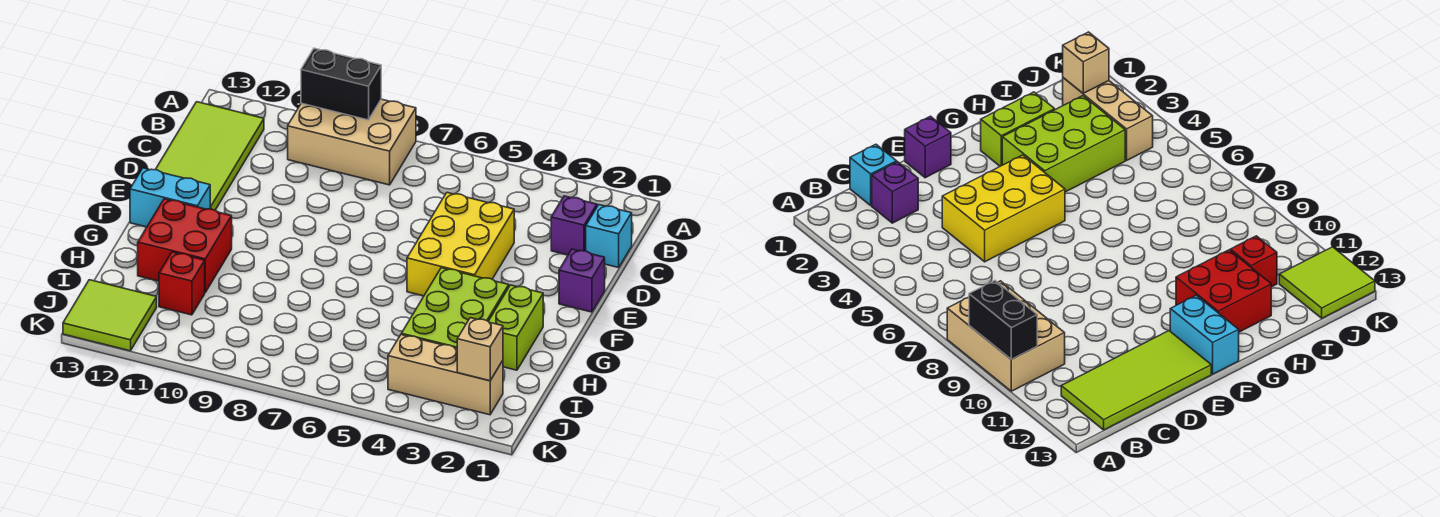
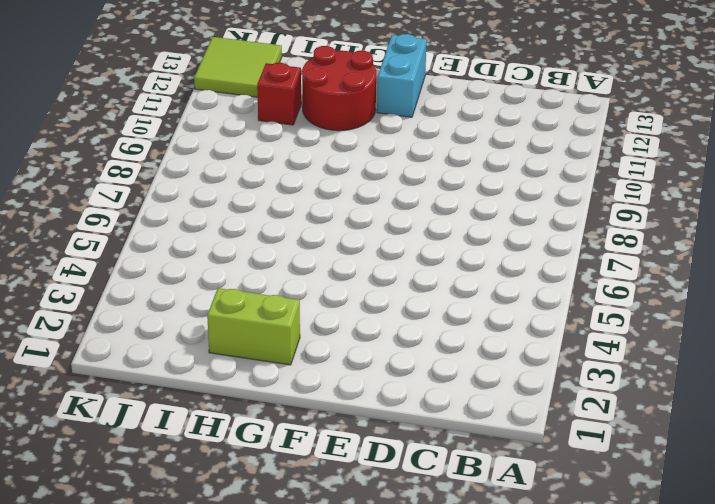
red 2x2 round brick [302,46,376,131] -> red 2x2 brick [138,199,232,292]
none -> tan 2x3 brick [288,99,416,185]
none -> lime 2x4 tile [155,102,264,210]
none -> cyan 1x1 brick [586,205,632,268]

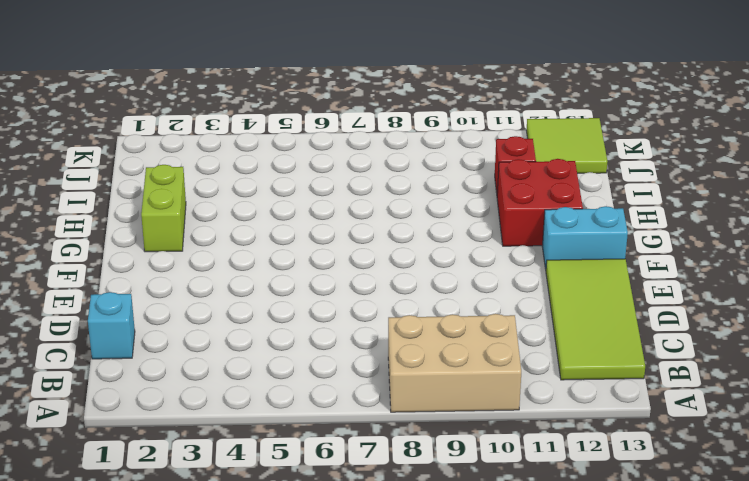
none -> purple 1x1 brick [551,196,597,255]
none -> yellow 2x3 brick [407,193,514,296]
none -> purple 1x1 brick [559,249,605,312]

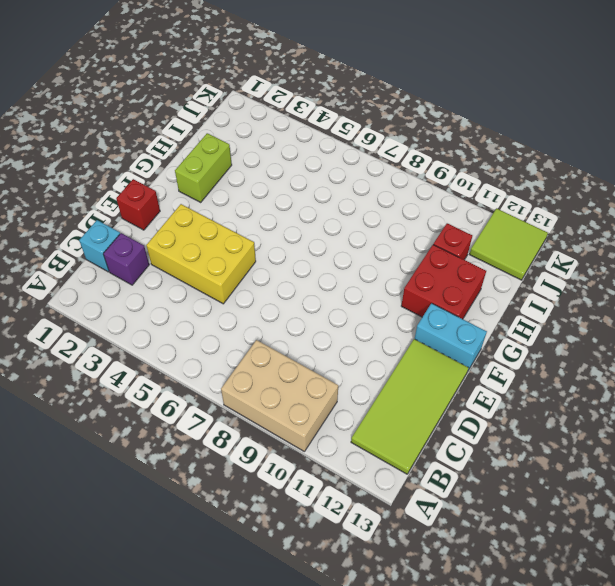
yellow 2x3 brick [146,204,256,304] -> yellow 2x3 brick turned to [407,193,514,296]
red 1x1 brick [116,179,160,230] -> purple 1x1 brick [559,249,605,312]
none -> lime 2x3 brick [401,268,509,348]
none -> tan 1x3 brick [388,335,503,415]
none -> black 1x2 brick [301,48,381,120]

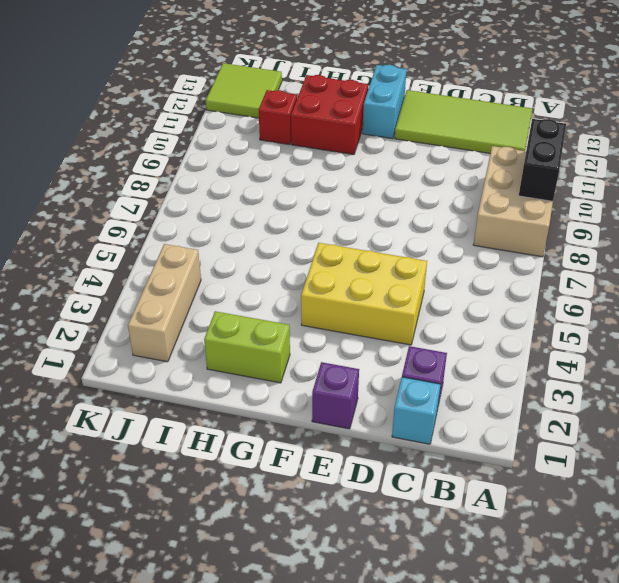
none -> lime 2x3 brick [401,268,509,348]
none -> tan 1x1 brick [457,318,503,381]

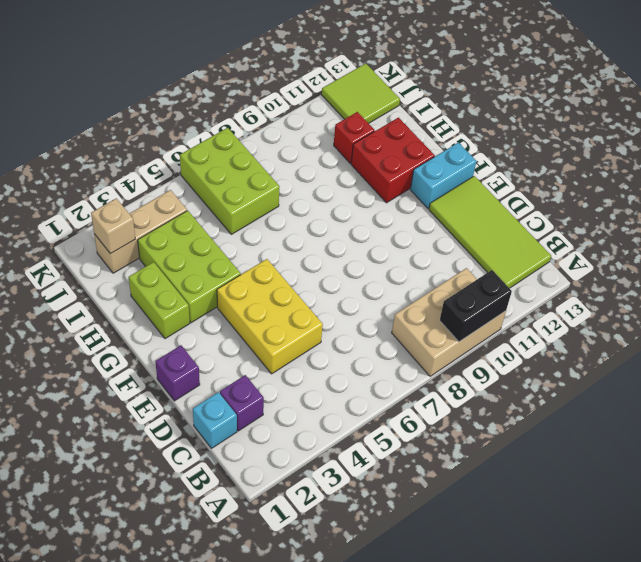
lime 2x3 brick [180,128,279,234] -> none

